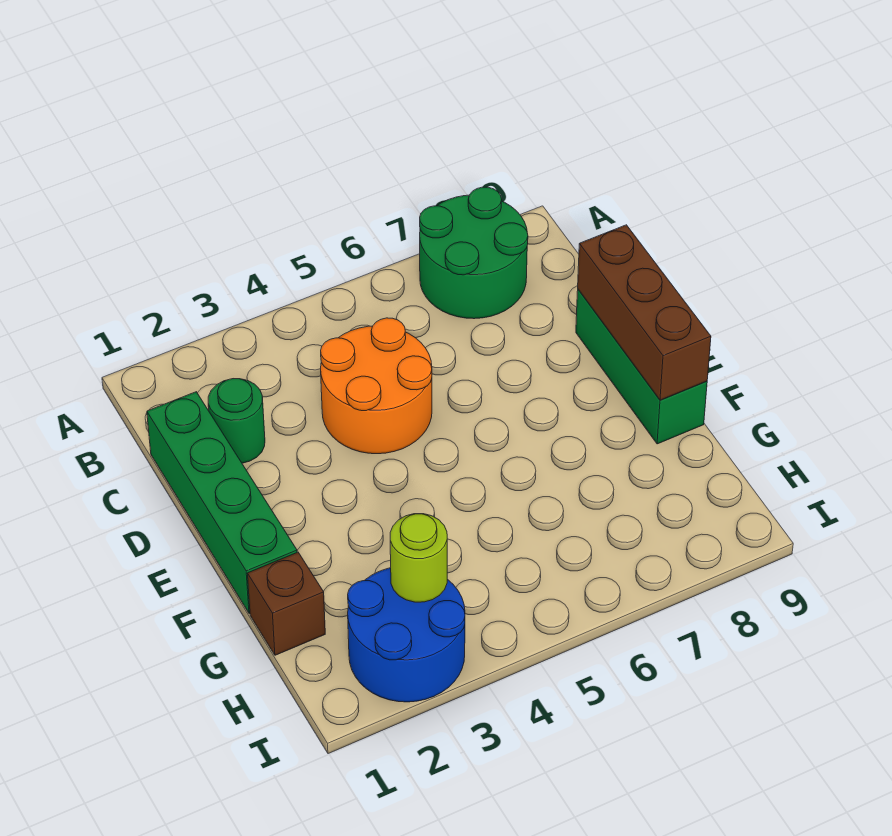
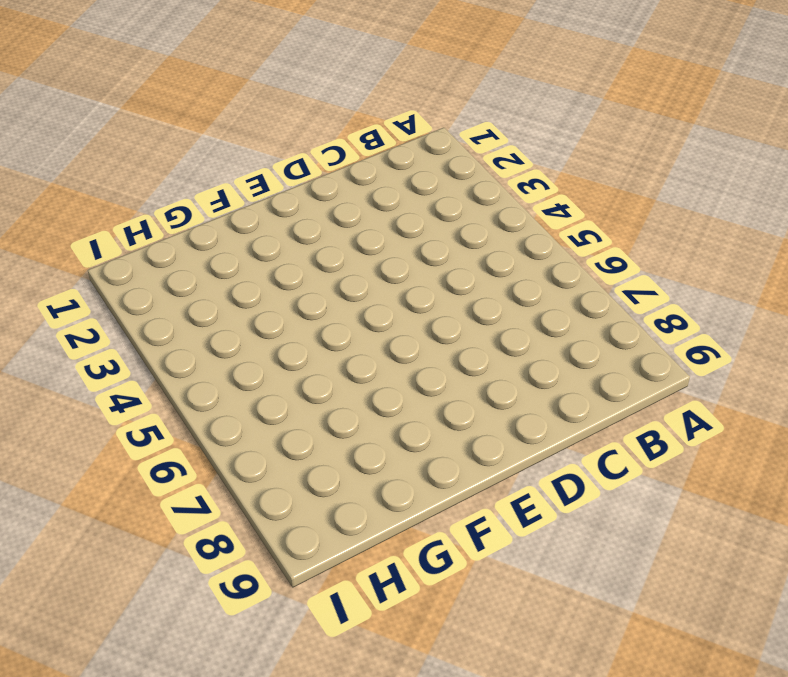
none -> green 2x2 round brick [420,187,528,319]
none -> green 1x4 brick [147,392,297,613]

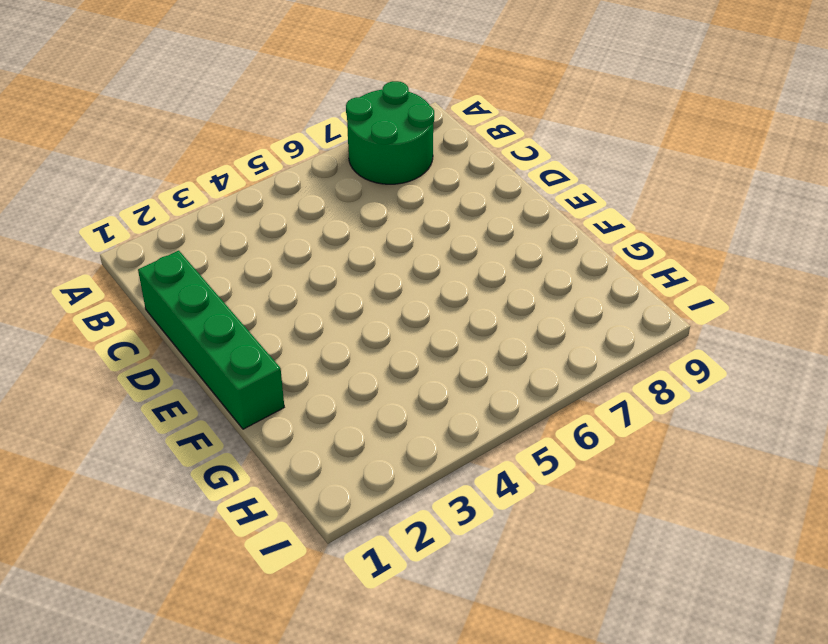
none -> green 1x1 round brick [208,379,265,463]
none -> orange 2x2 round brick [321,318,432,454]

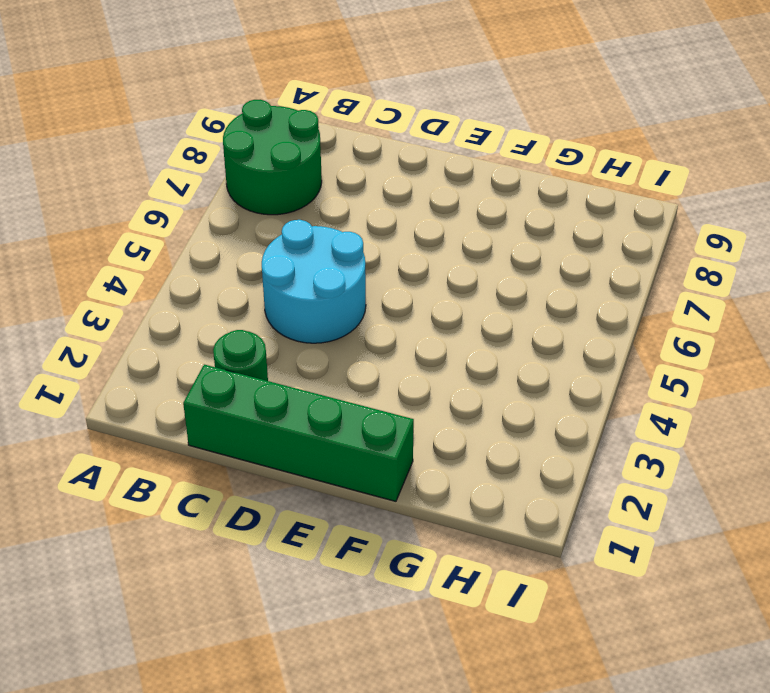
cyan 2x2 round brick [262,220,366,343] -> orange 2x2 round brick [321,318,432,454]
none -> green 1x3 brick [576,290,707,444]
none -> brown 1x1 brick [248,552,325,655]

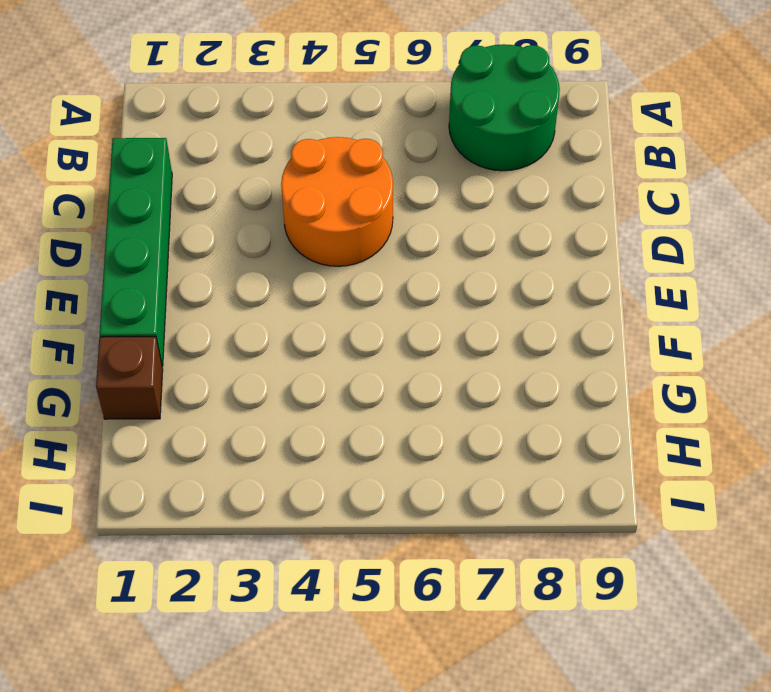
none -> green 1x1 round brick [208,379,265,463]
none -> green 1x3 brick [576,290,707,444]

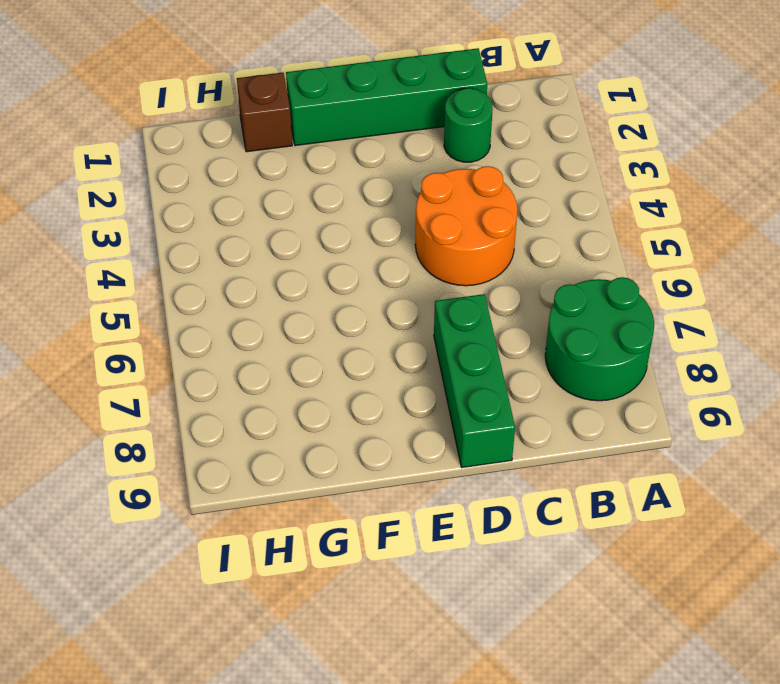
green 1x3 brick [434,294,515,467] -> green 1x3 brick turned to [576,290,707,444]
none -> blue 2x2 round brick [348,568,465,702]
none -> brown 1x3 brick [578,225,711,400]

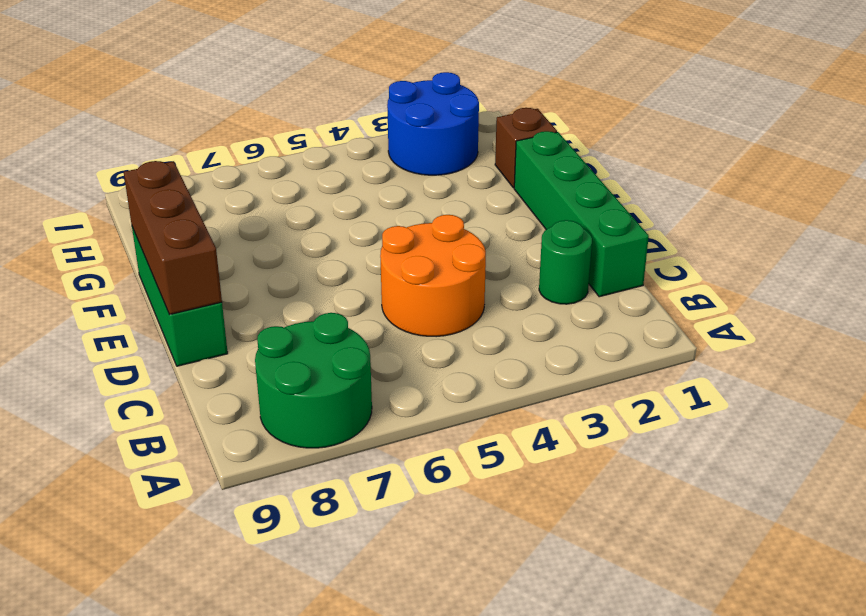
none -> lime 1x1 round brick [390,514,447,602]

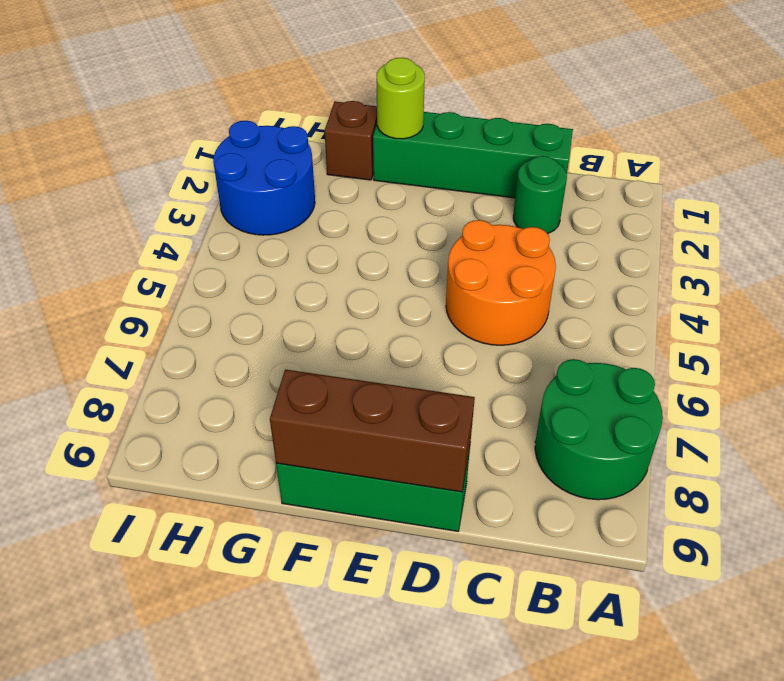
lime 1x1 round brick [377,58,425,139] -> lime 1x1 round brick moved to [390,514,447,602]

